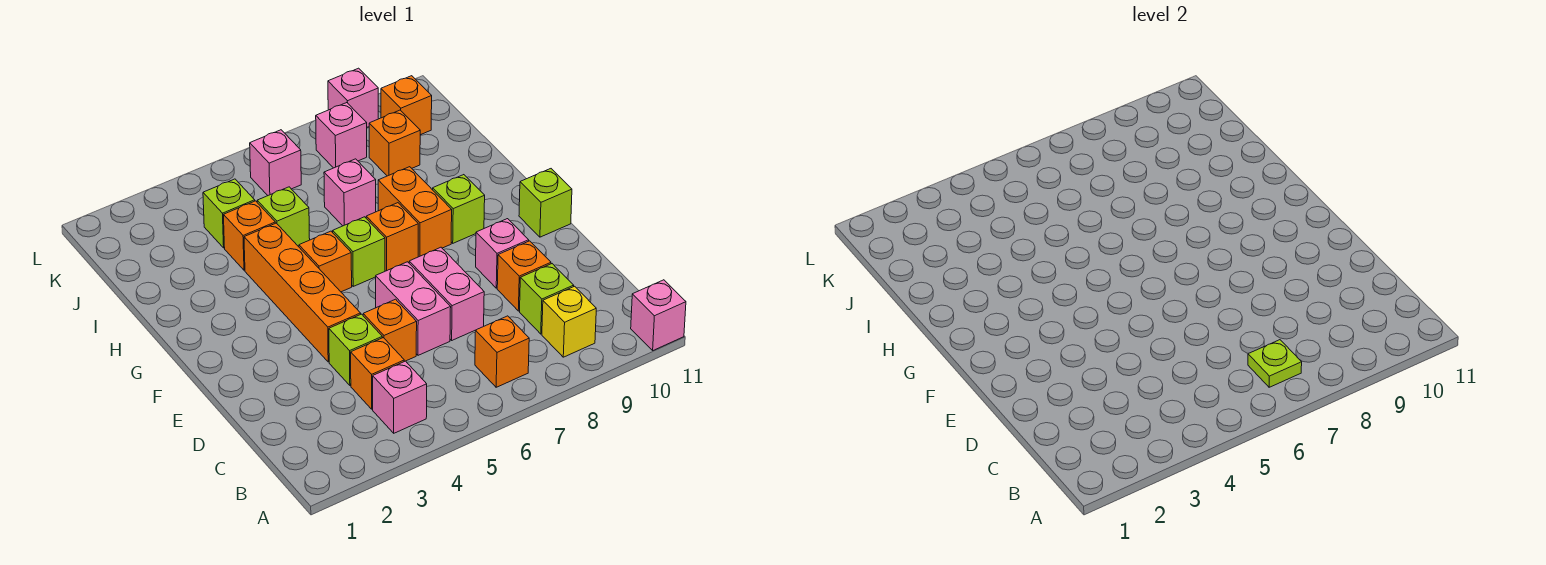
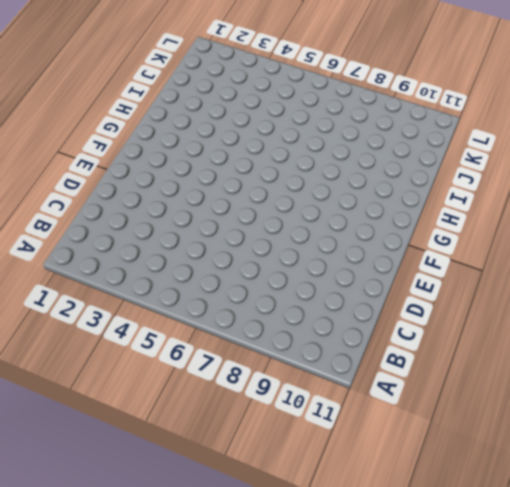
none -> pink 1x1 brick [631,280,686,350]
none -> pink 1x1 brick [373,361,427,433]
none -> orange 1x1 brick [475,316,529,387]

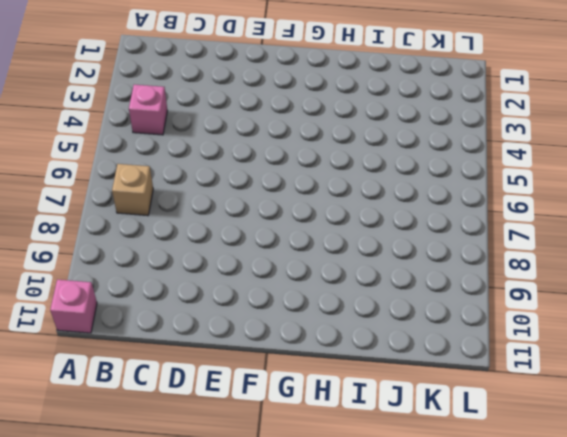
tan 1x1 brick [112,164,153,216] -> orange 1x1 brick [475,316,529,387]
none -> yellow 1x1 brick [542,286,596,357]
none -> orange 1x1 brick [351,338,404,409]
none -> lime 1x1 brick [520,264,574,334]

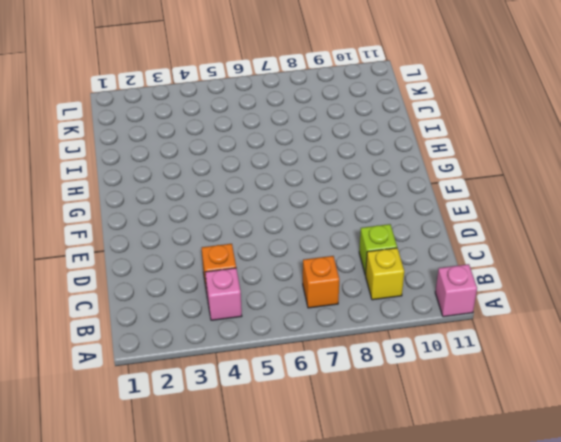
none -> lime 1x1 brick [329,314,382,385]
none -> orange 1x1 brick [363,299,417,361]
none -> pink 1x2 brick [376,262,451,355]

